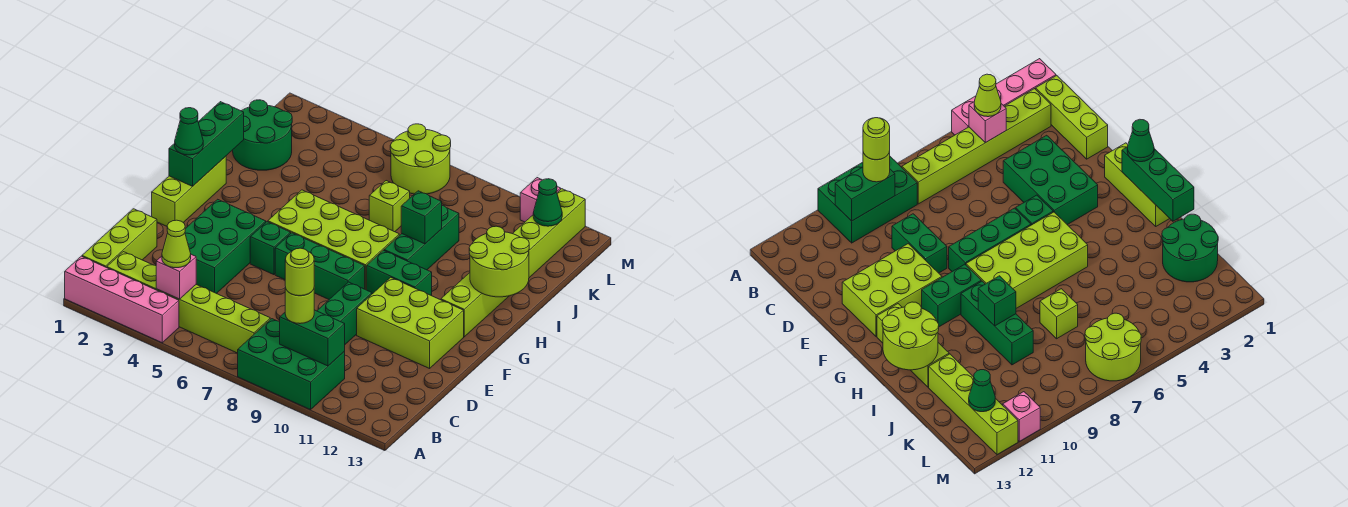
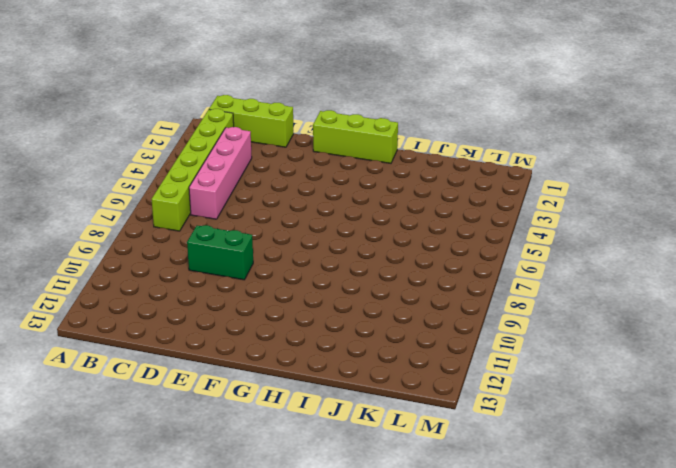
pink 1x4 brick [189,127,252,219] -> pink 1x4 brick moved to [65,256,179,343]
none -> green 2x3 brick [238,319,345,410]
none -> green 2x3 brick [185,199,266,294]
none -> lime 2x3 brick [357,277,464,368]

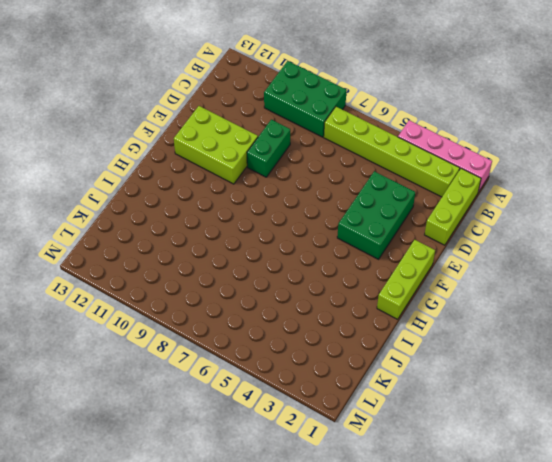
none -> green 1x1 brick [250,222,291,275]
none -> green 1x3 brick [275,233,365,299]
none -> lime 2x4 brick [268,190,399,290]

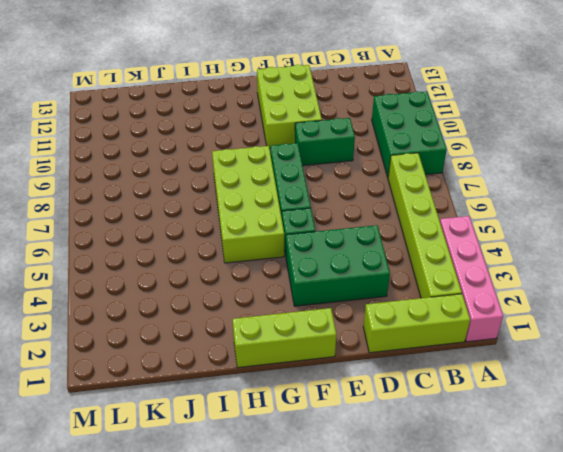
none -> green 1x2 brick [367,250,432,296]
none -> lime 1x3 brick [441,273,509,337]
none -> green 1x3 brick [384,206,459,270]

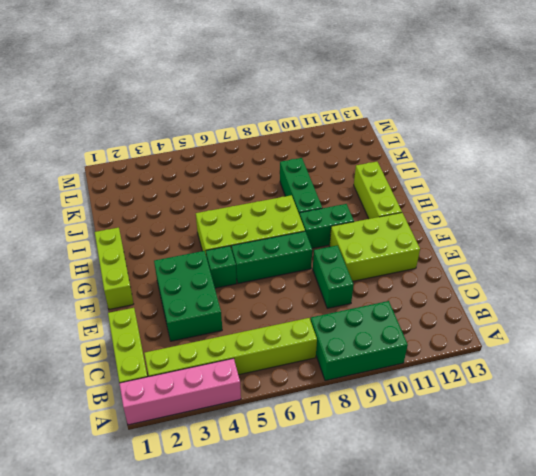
none -> green 2x2 round brick [233,100,292,170]
none -> lime 1x1 brick [369,181,410,232]
none -> lime 1x4 brick [513,189,585,278]

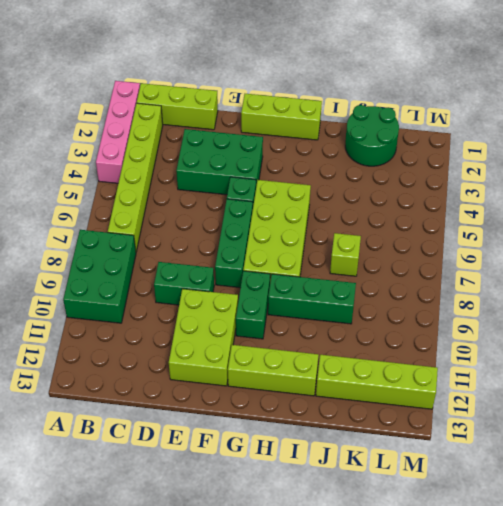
none -> lime 2x2 round brick [390,124,451,194]
none -> pink 1x1 brick [520,178,561,222]
none -> pink 1x1 brick [156,254,196,299]

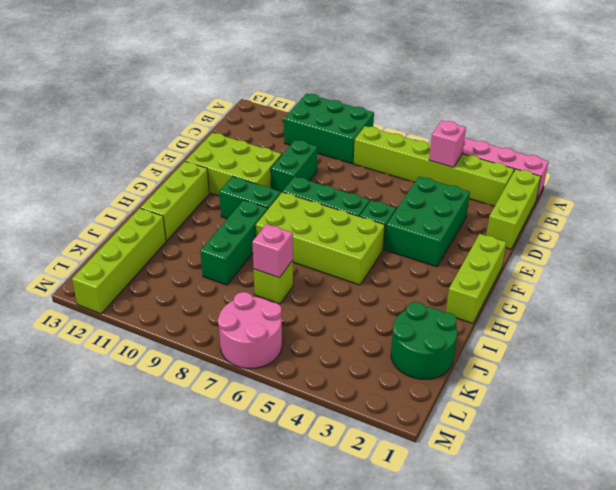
pink 1x1 brick [252,224,293,278] -> pink 1x1 brick moved to [520,178,561,222]
pink 2x2 round brick [218,292,282,369] -> lime 2x2 round brick [390,124,451,194]
none -> green 1x2 brick [280,310,345,366]
none -> green 1x3 brick [169,102,244,187]
none -> lime 2x2 round brick [469,226,529,297]

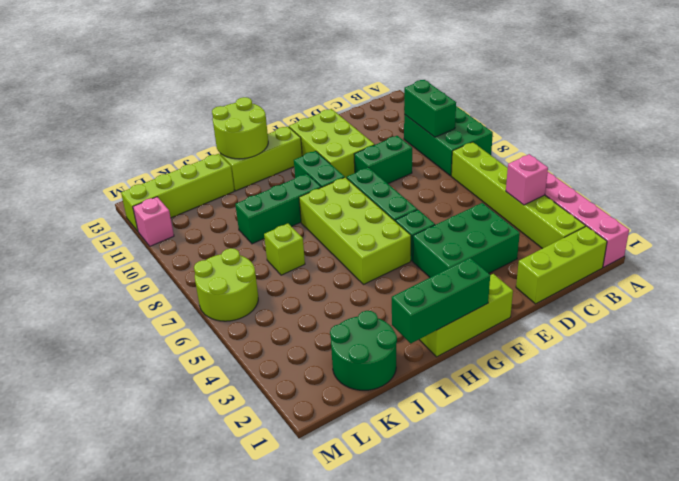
none -> green 1x1 brick [401,191,442,244]
none -> green 1x1 cone [533,179,562,226]
none -> lime 1x1 cone [162,220,191,268]

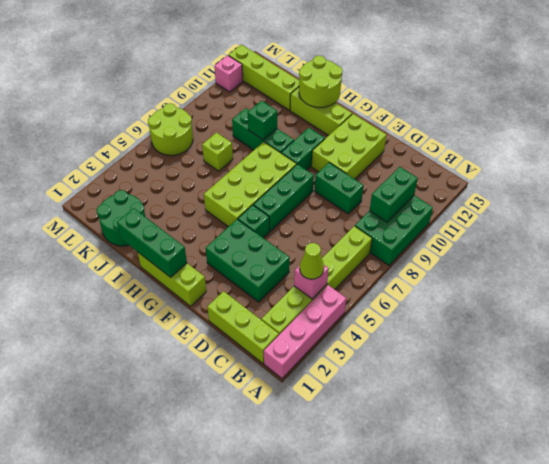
none -> green 1x1 cone [533,179,562,226]
none -> lime 1x1 round brick [285,287,314,324]
none -> green 1x1 cone [175,108,203,155]

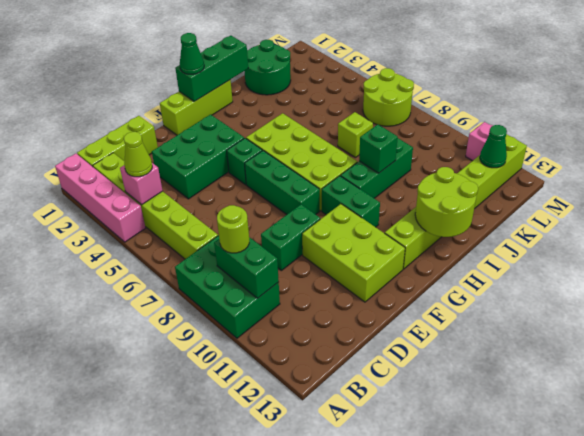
none -> lime 1x1 round brick [285,248,314,296]

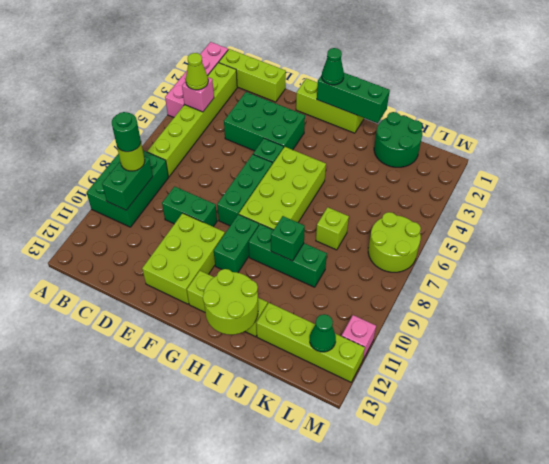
green 1x1 round brick [112,112,141,152] -> lime 1x1 round brick [285,248,314,296]

